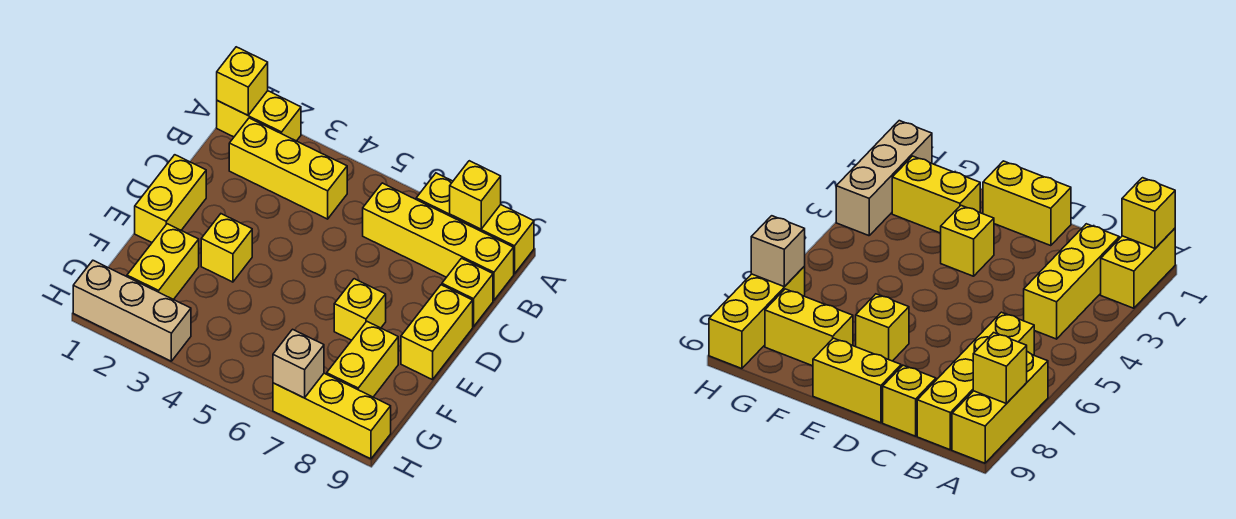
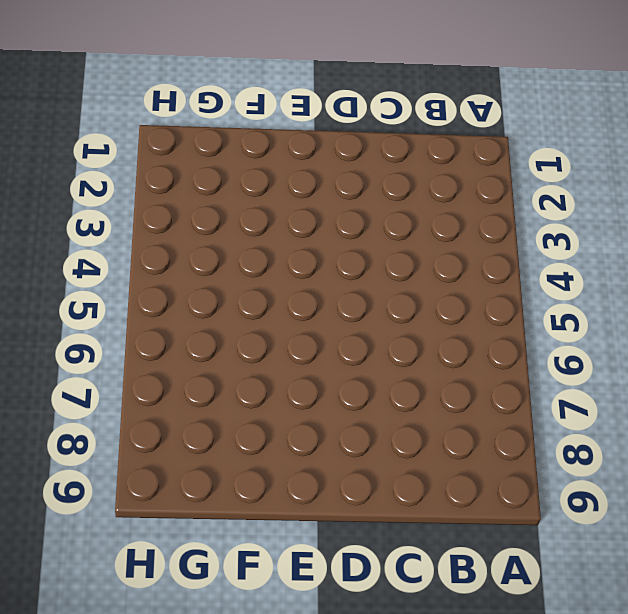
none -> yellow 1x2 brick [217,91,301,141]
none -> yellow 1x3 brick [416,173,534,274]
none -> yellow 1x3 brick [229,118,347,219]

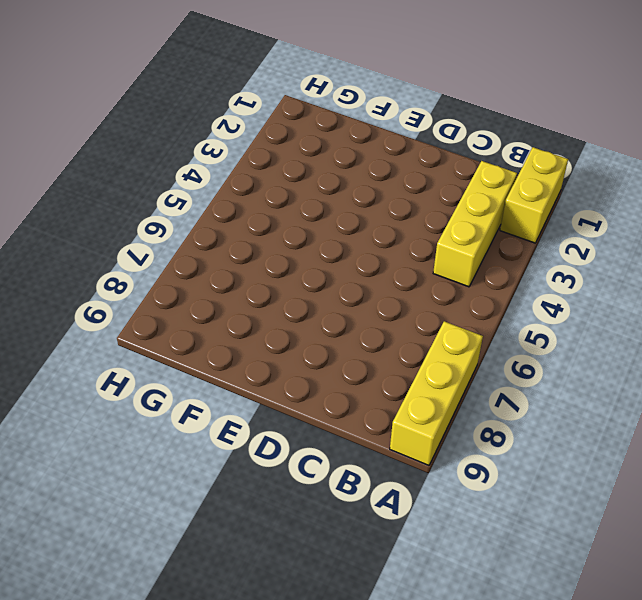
none -> yellow 1x4 brick [363,183,514,300]
none -> yellow 1x1 brick [442,258,493,327]
none -> yellow 1x2 brick [135,155,206,242]

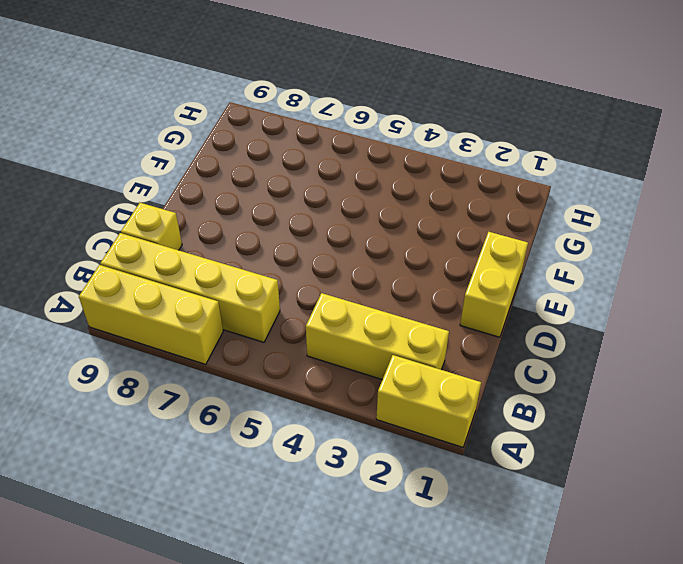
none -> yellow 1x2 brick [401,285,473,380]
none -> yellow 1x1 brick [201,214,252,282]
none -> yellow 1x1 brick [334,279,386,340]

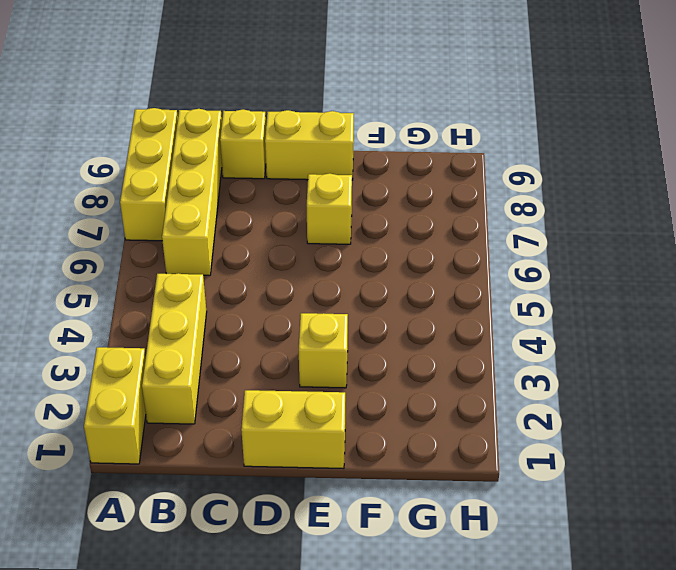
none -> yellow 1x2 brick [127,224,199,300]
none -> yellow 1x2 brick [327,321,398,397]
none -> tan 1x3 brick [73,261,191,361]

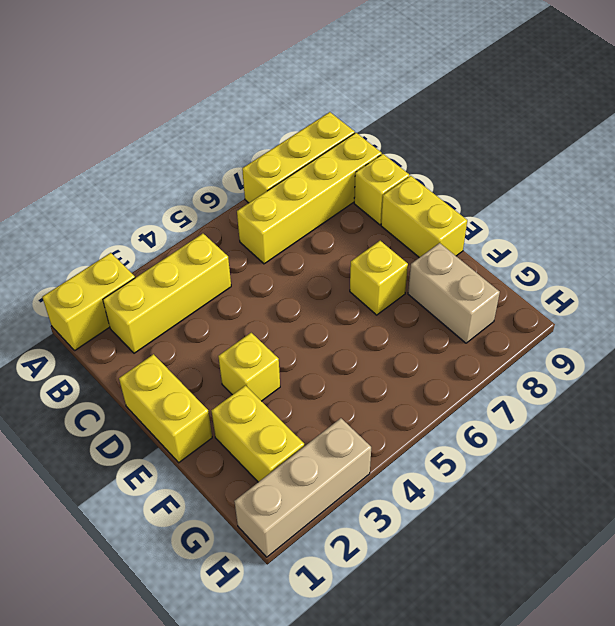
tan 1x2 brick [408,243,500,343] -> yellow 1x2 brick [327,321,398,397]
none -> yellow 1x3 brick [273,373,391,459]
none -> yellow 1x1 brick [217,47,268,115]
none -> yellow 1x1 brick [450,161,501,229]

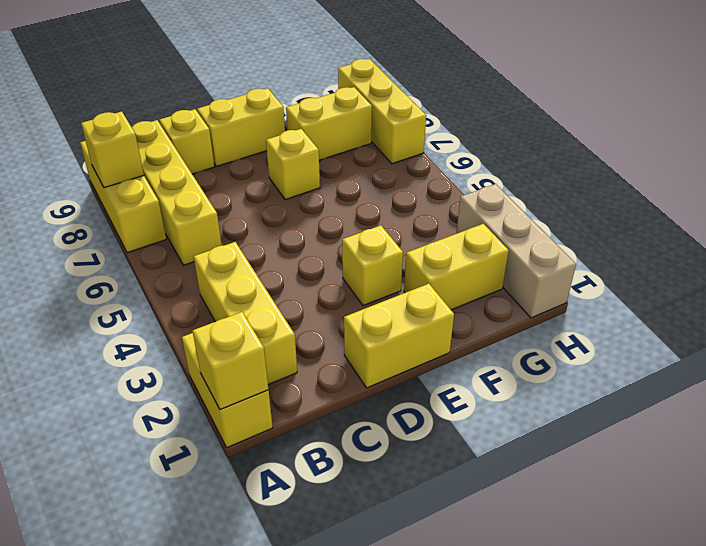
none -> tan 1x1 brick [273,329,324,398]

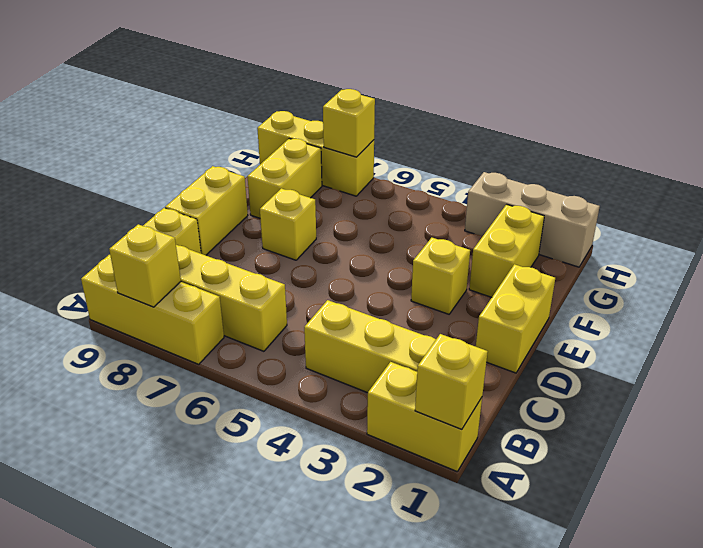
yellow 1x1 brick [323,89,375,157] -> tan 1x1 brick [273,329,324,398]

